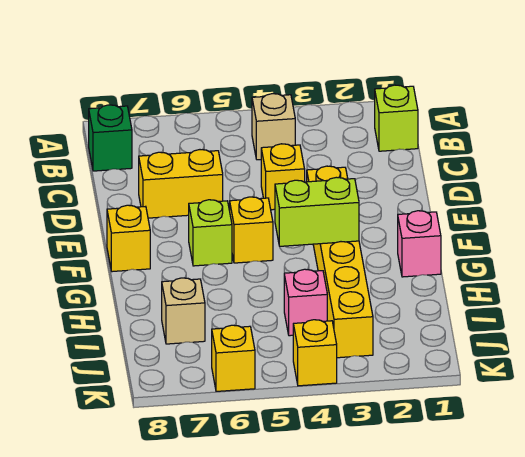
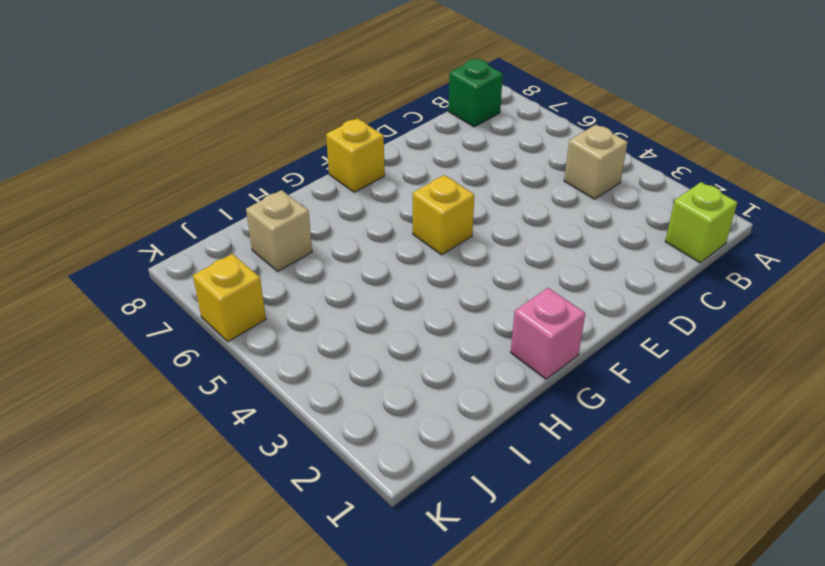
none -> yellow 1x1 brick [261,144,305,210]
none -> yellow 1x2 brick [139,150,223,218]
none -> yellow 1x6 brick [307,166,373,358]

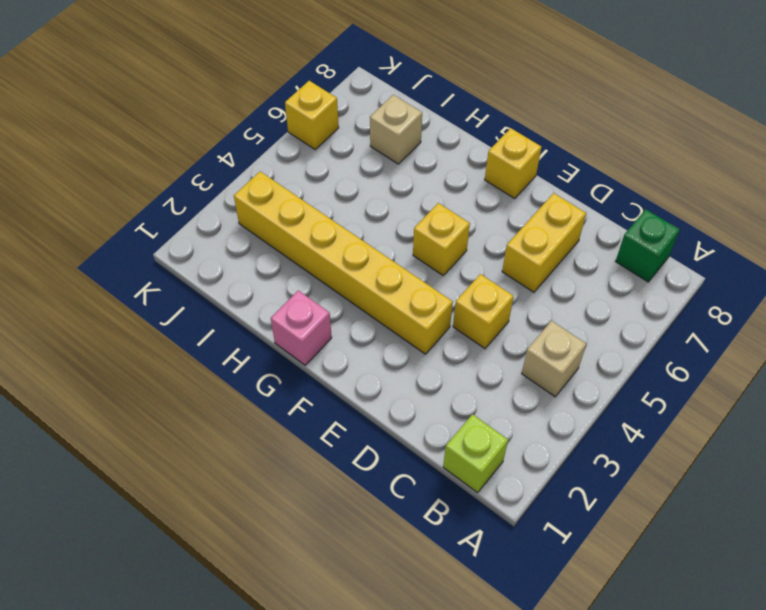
none -> lime 1x1 brick [189,200,232,266]
none -> pink 1x1 brick [284,269,327,336]
none -> yellow 1x1 brick [293,320,337,386]

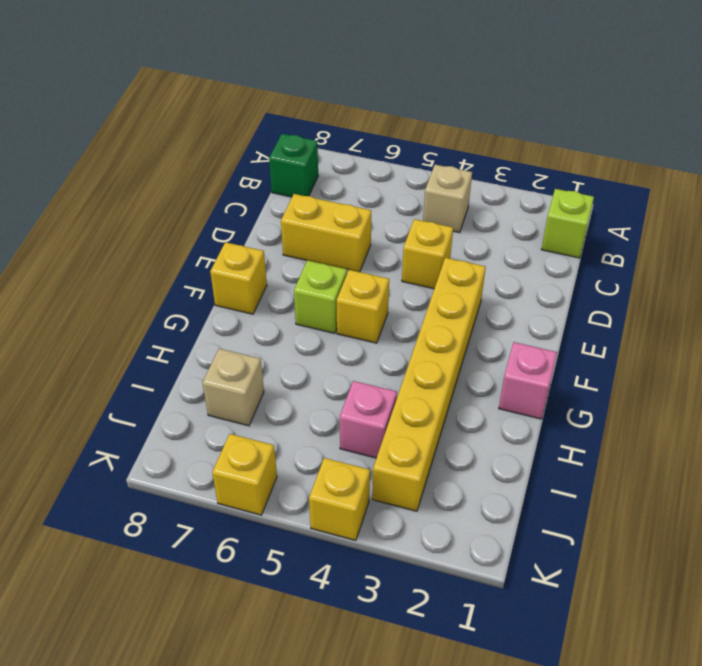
none -> lime 1x2 brick [275,177,359,246]

